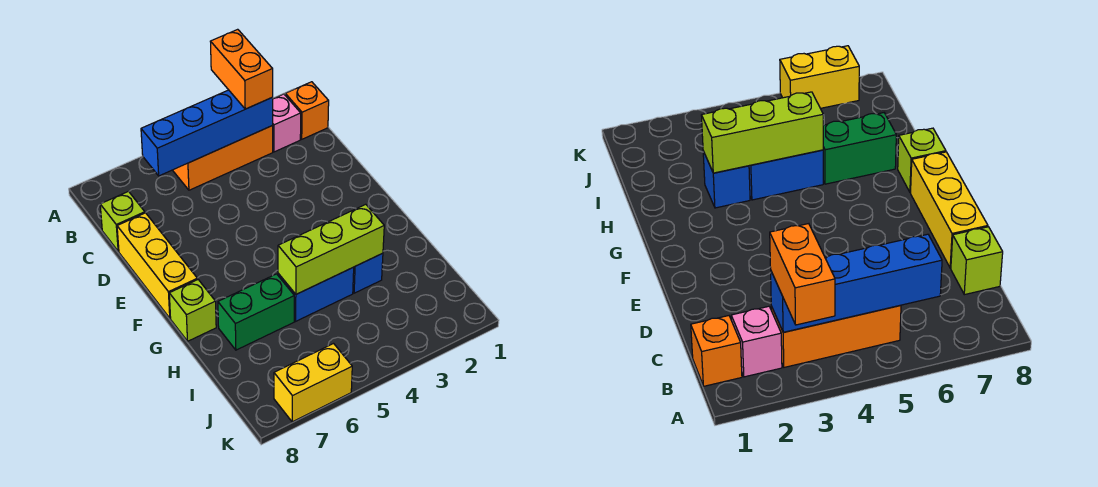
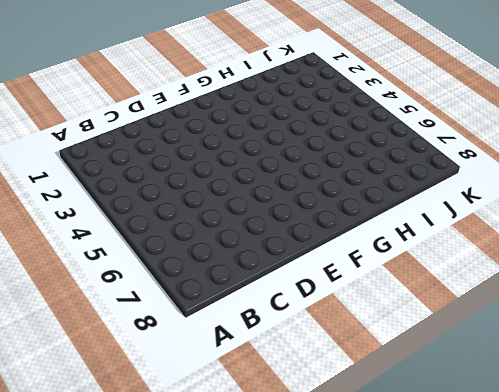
none -> orange 1x1 brick [285,82,329,139]
none -> pink 1x1 brick [272,94,301,152]
none -> orange 1x3 brick [173,126,273,190]

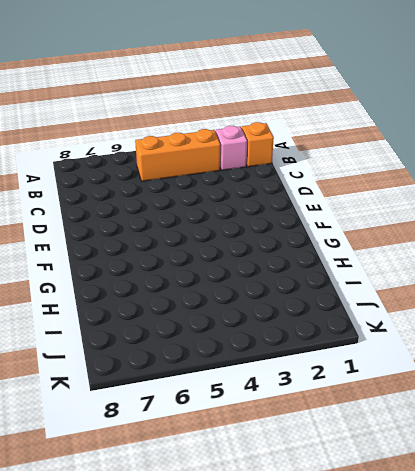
none -> lime 1x1 brick [100,191,145,251]
none -> yellow 1x3 brick [117,213,197,318]
none -> lime 1x1 brick [169,280,216,341]

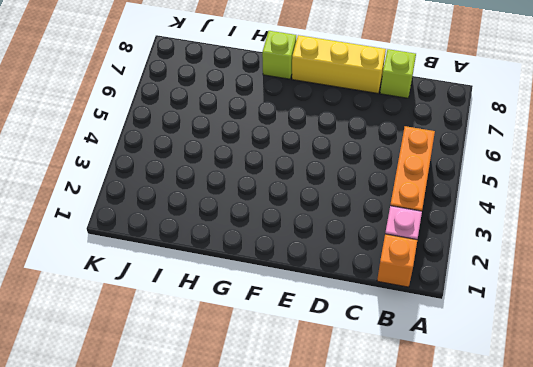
none -> blue 1x1 brick [353,253,383,293]
none -> blue 1x2 brick [278,267,354,321]
none -> green 1x2 brick [218,274,294,350]

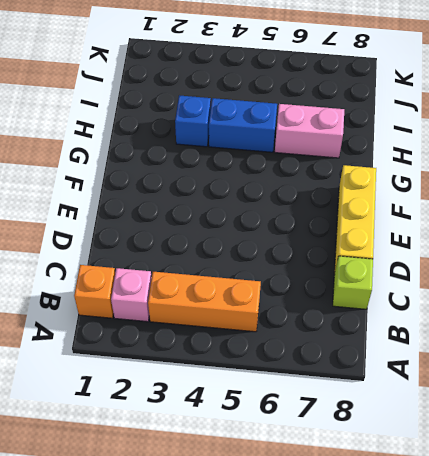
pink 1x2 brick [275,104,344,158] -> green 1x2 brick [218,274,294,350]
none -> lime 1x1 brick [169,280,216,341]
none -> yellow 1x2 brick [274,344,352,422]
none -> blue 1x4 brick [141,90,273,176]

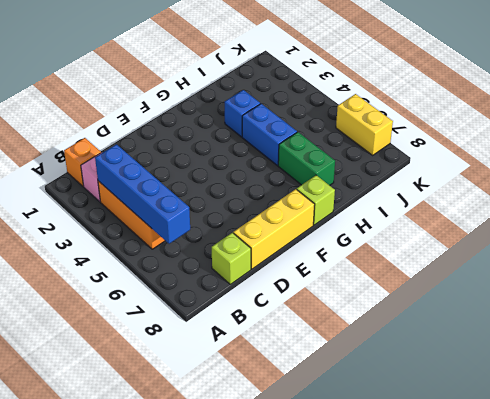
none -> lime 1x3 brick [278,204,384,294]
none -> orange 1x2 brick [210,29,273,109]

